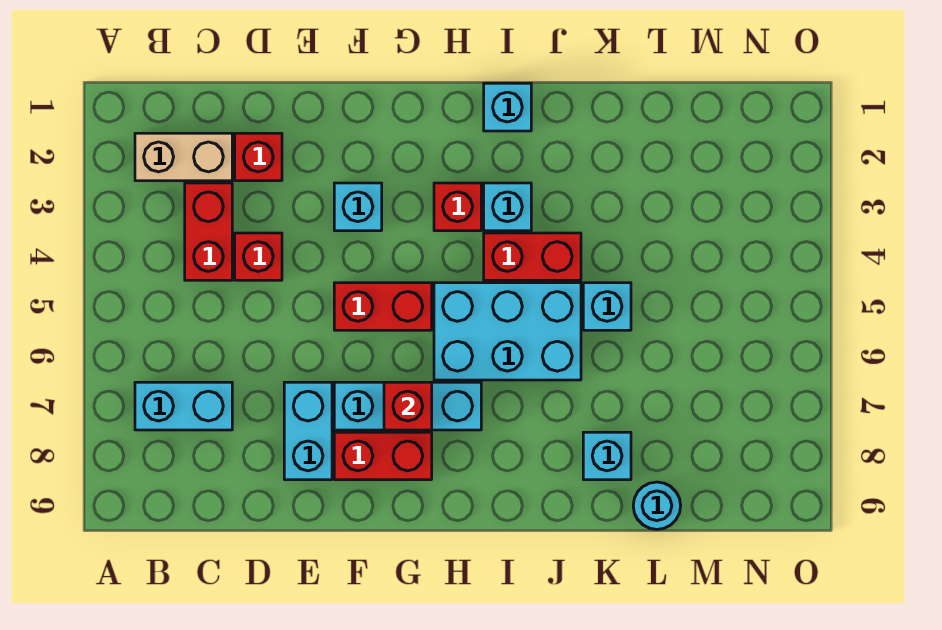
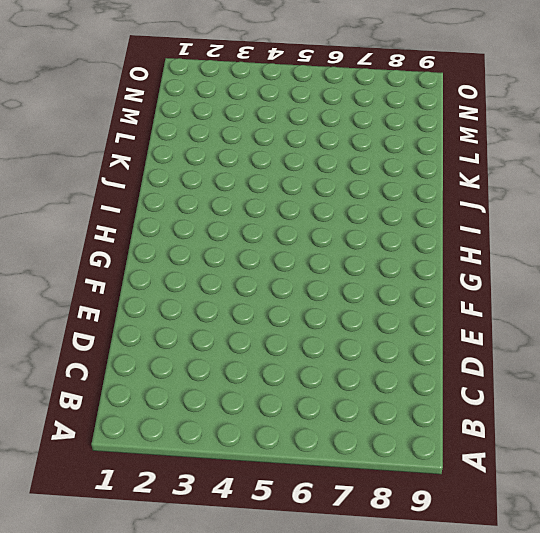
none -> tan 1x2 brick [135,133,232,181]
none -> cyan 1x2 brick [135,382,232,430]
none -> red 1x2 brick [185,183,232,280]

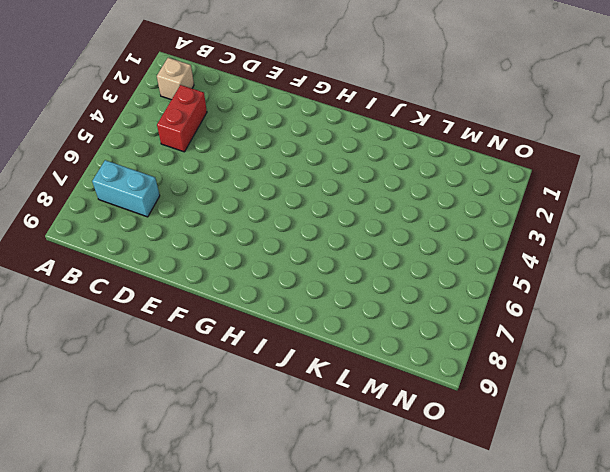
tan 1x1 brick [157,58,194,100] -> tan 1x2 brick [135,133,232,181]
none -> red 1x1 brick [235,133,282,181]
none -> red 1x1 brick [235,233,282,280]
none -> cyan 1x2 brick [284,382,332,480]

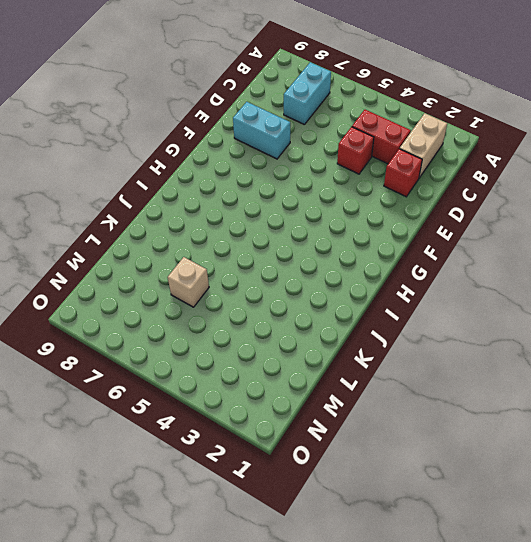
tan 1x1 brick [168,257,209,307] -> none
none -> cyan 1x1 brick [334,183,382,231]
none -> red 1x2 brick [334,283,432,330]
none -> cyan 1x3 brick [334,382,481,430]

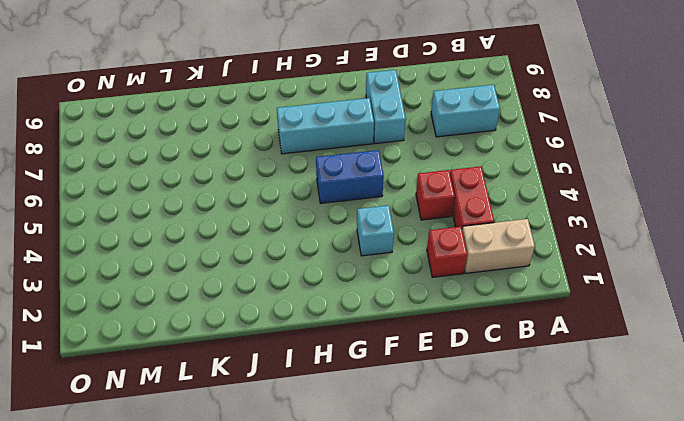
blue 1x2 brick [316,150,384,203] -> red 1x2 brick [334,283,432,330]
none -> red 1x2 brick [334,432,432,480]
none -> red 1x1 brick [434,183,481,231]
none -> cyan 2x3 brick [434,283,581,380]

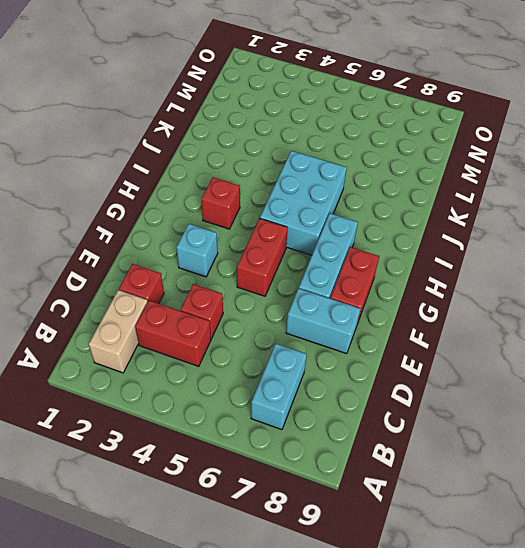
none -> cyan 1x1 brick [484,83,531,131]
none -> cyan 1x1 brick [484,183,531,231]
none -> red 1x2 brick [484,233,581,280]

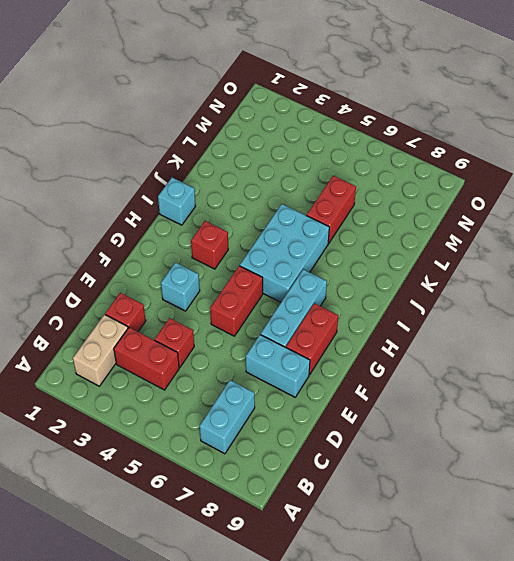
red 1x2 brick [307,176,356,243] -> red 1x2 brick moved to [484,233,581,280]
none -> cyan 1x1 brick [484,183,531,231]
none -> cyan 1x1 brick [583,283,631,330]
none -> cyan 1x1 brick [583,432,631,480]

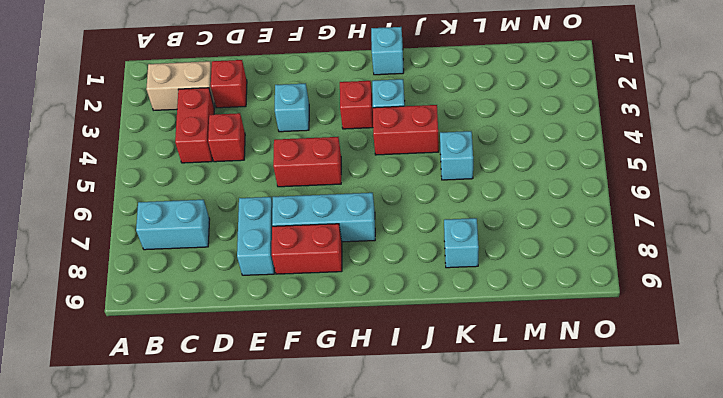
none -> cyan 2x3 brick [434,283,581,380]
none -> cyan 1x1 round brick [633,482,681,529]
none -> red 1x1 brick [384,382,432,430]

